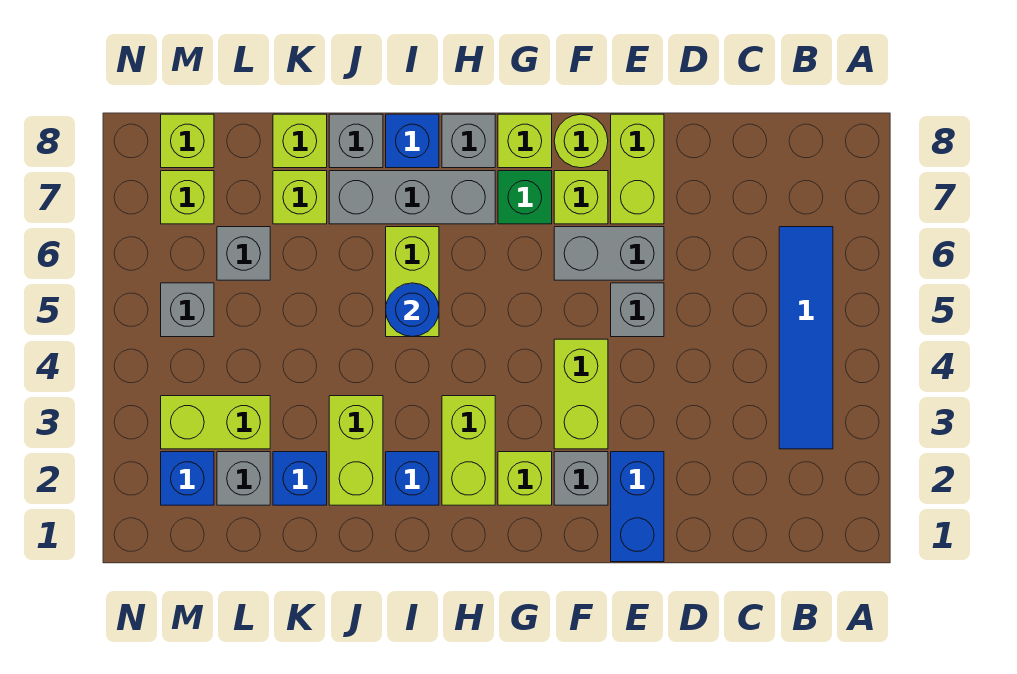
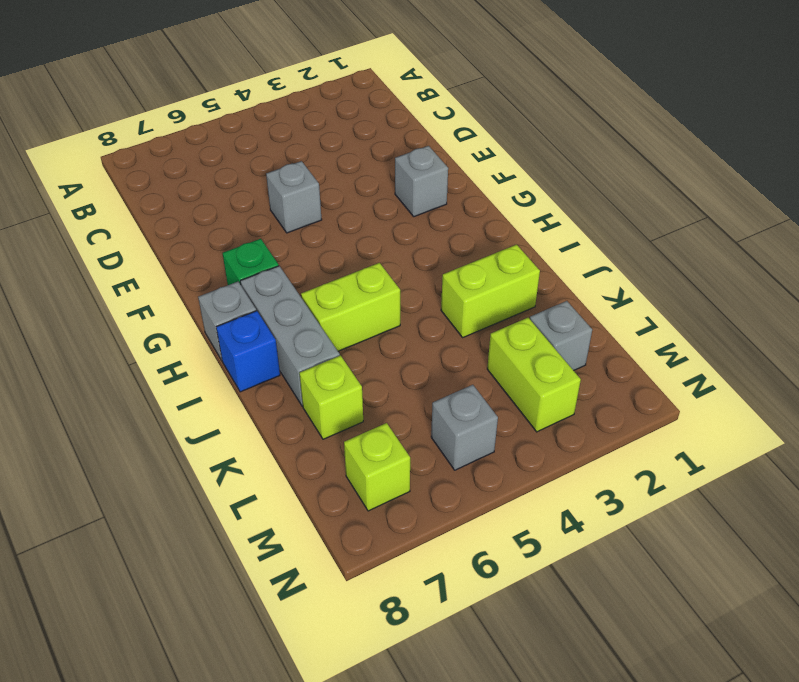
none -> blue 1x4 tile [779,227,833,449]
none -> blue 1x2 brick [611,452,664,562]
none -> grey 1x2 brick [554,227,664,280]
none -> lime 1x2 brick [611,114,664,224]

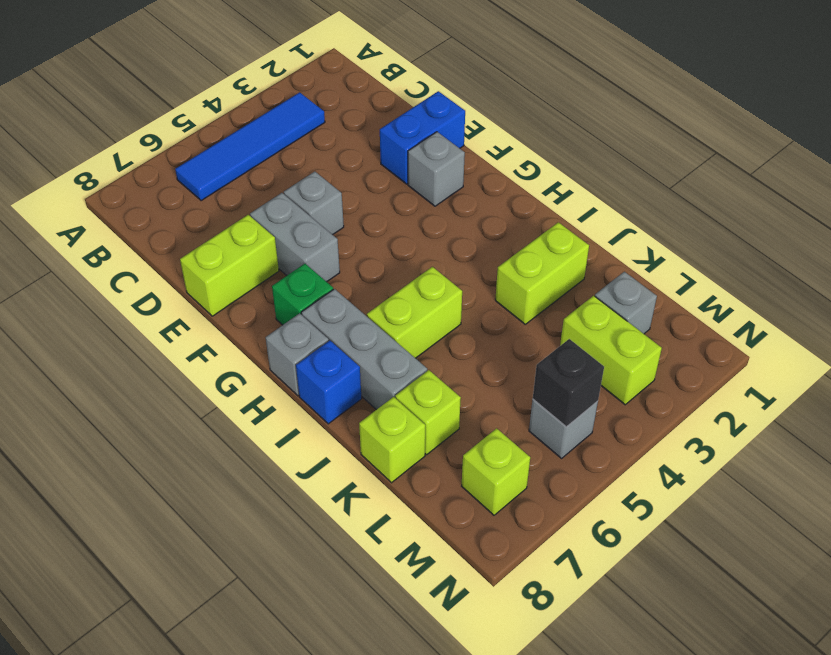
black 1x1 brick [533,339,604,427] -> none
none -> lime 1x2 brick [554,339,608,449]
none -> lime 1x1 brick [554,171,608,224]
none -> lime 1x1 round brick [554,114,608,168]
none -> lime 1x1 brick [498,452,552,505]

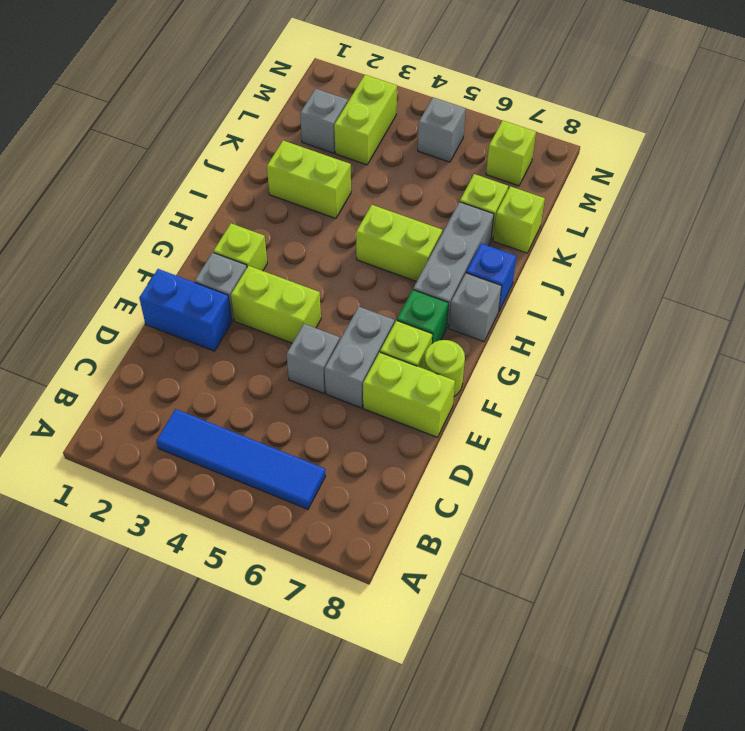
none -> lime 1x1 brick [498,114,552,168]
none -> lime 1x2 brick [442,396,495,505]
none -> blue 1x1 brick [386,452,439,505]
none -> grey 1x1 brick [329,114,383,168]

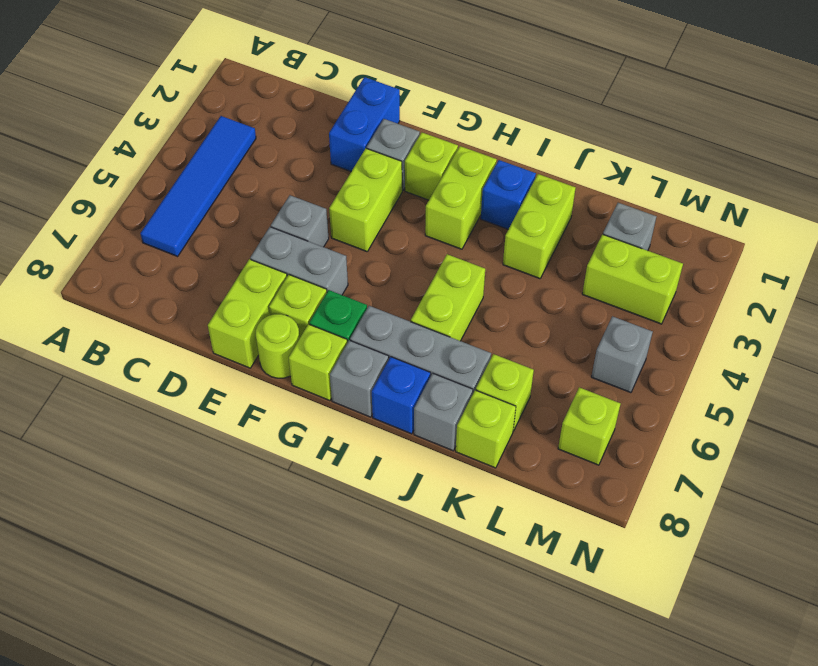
none -> blue 1x1 brick [273,452,327,505]
none -> grey 1x1 brick [217,227,270,280]
none -> blue 1x1 brick [161,452,214,505]
none -> lime 1x1 brick [161,114,214,168]

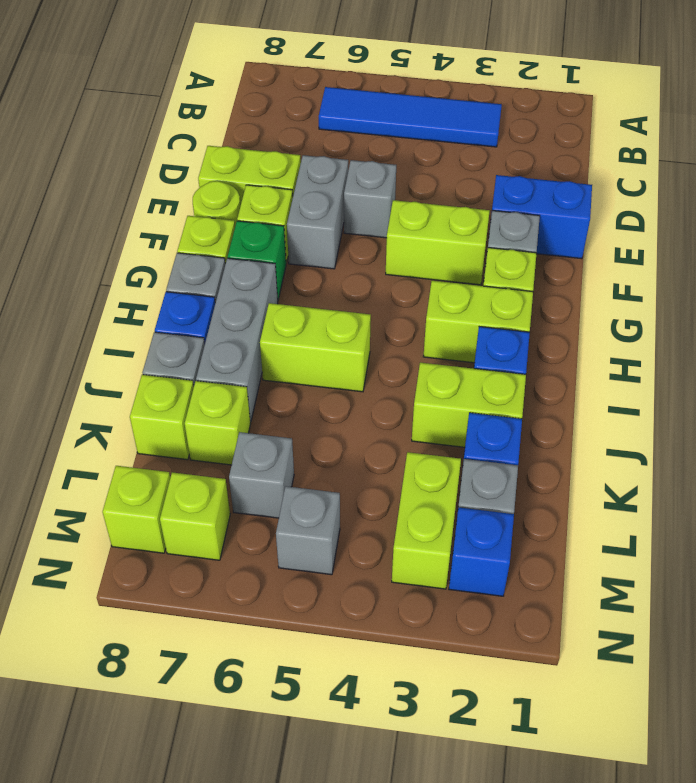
none -> blue 1x1 round brick [386,283,439,337]

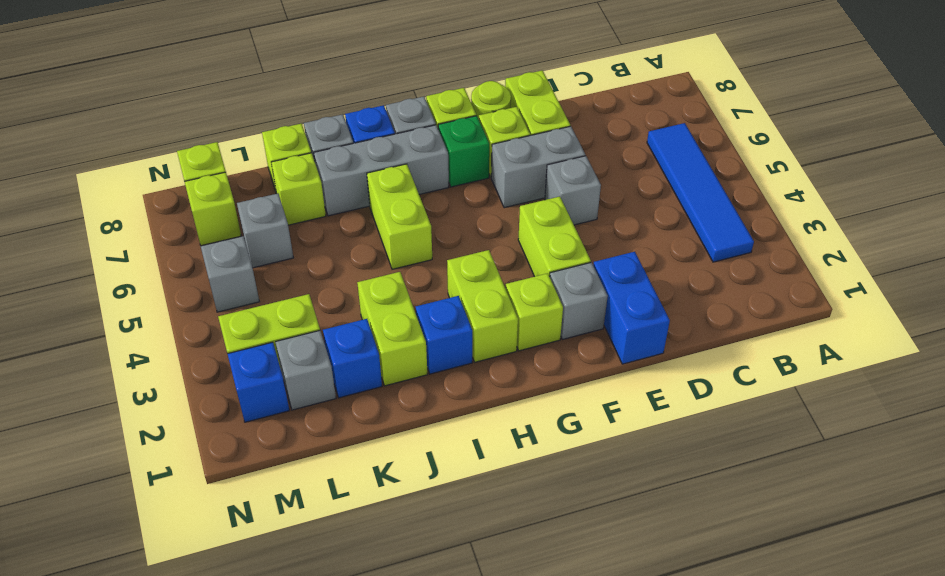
none -> blue 1x1 round brick [386,283,439,337]

